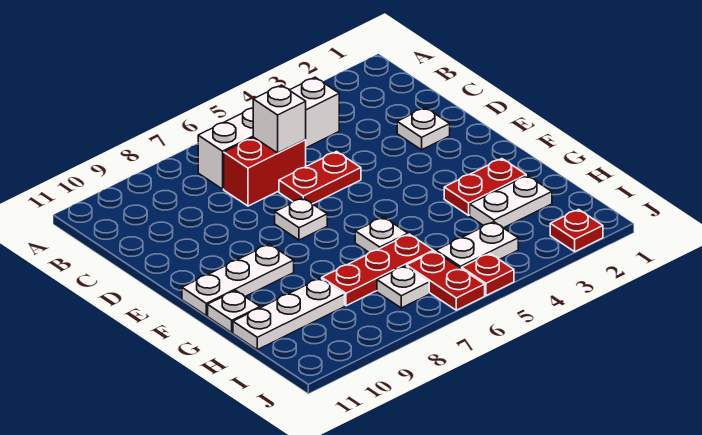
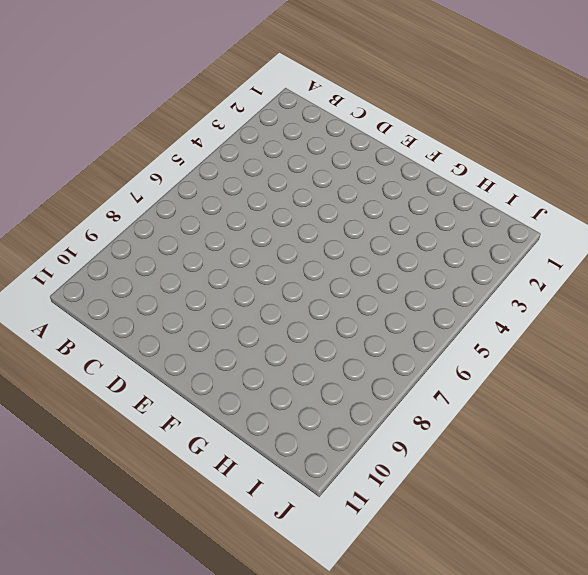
none -> white 1x4 brick [198,77,339,189]
none -> red 1x2 brick [224,137,306,206]
none -> white 1x1 plate [397,108,450,150]

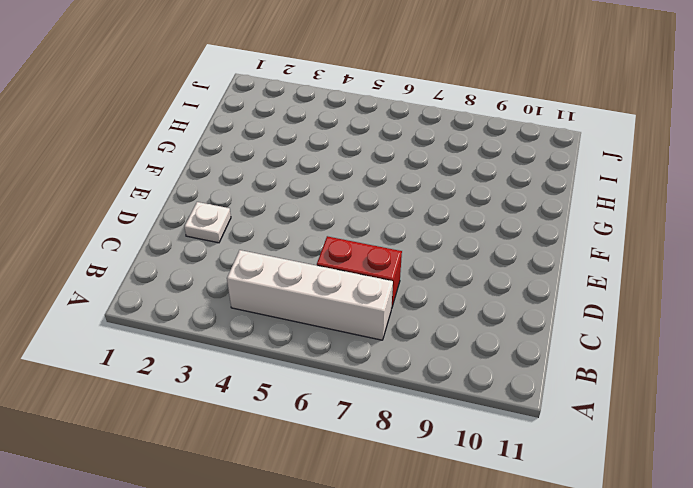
none -> red 1x2 plate [279,152,361,204]
none -> white 1x1 plate [275,198,327,240]
none -> white 1x3 plate [182,244,294,316]

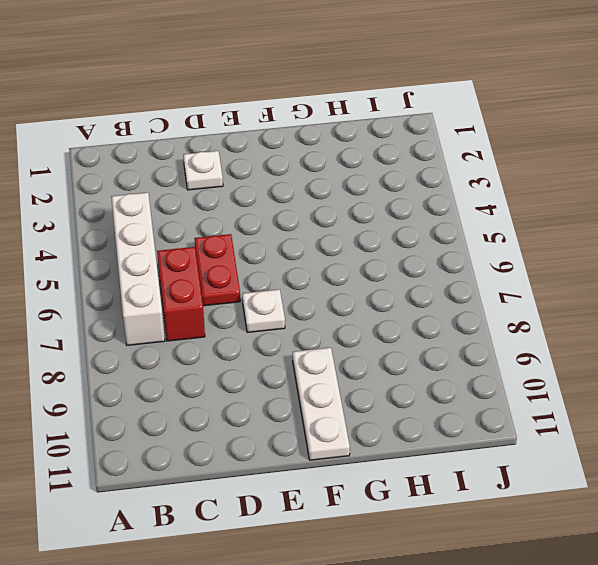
none -> red 1x2 plate [444,159,526,215]
none -> white 1x1 plate [355,217,408,252]
none -> white 1x1 plate [208,290,260,333]

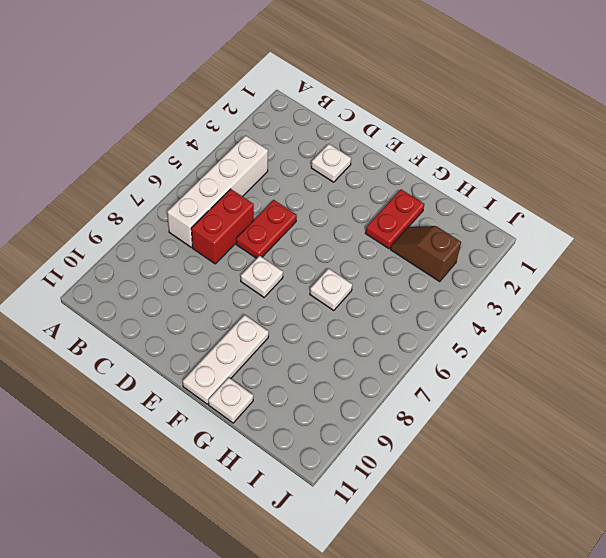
brown 1x2 slope [390,226,461,282] -> white 1x2 plate [470,176,552,228]
none -> red 1x3 plate [322,234,433,306]
none -> white 1x3 plate [233,278,345,350]
none -> white 1x2 plate [436,222,518,269]

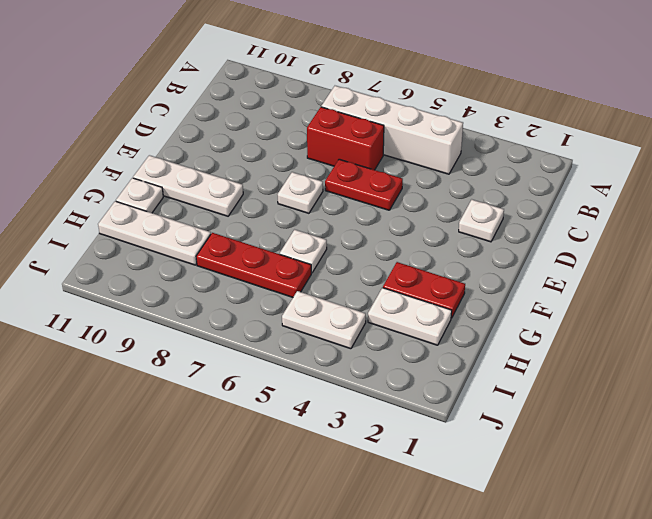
none -> red 1x2 plate [407,251,485,310]
none -> white 1x1 plate [377,266,429,308]
none -> red 1x1 plate [550,209,603,252]

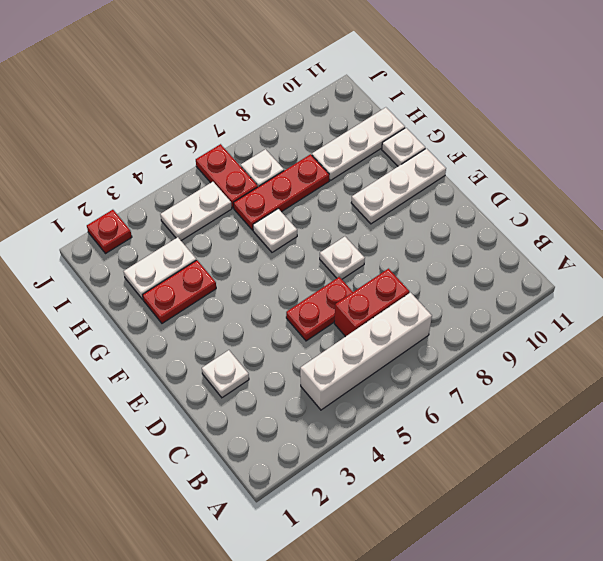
none -> red 1x1 plate [462,253,514,296]
none -> white 1x1 brick [253,85,306,153]

